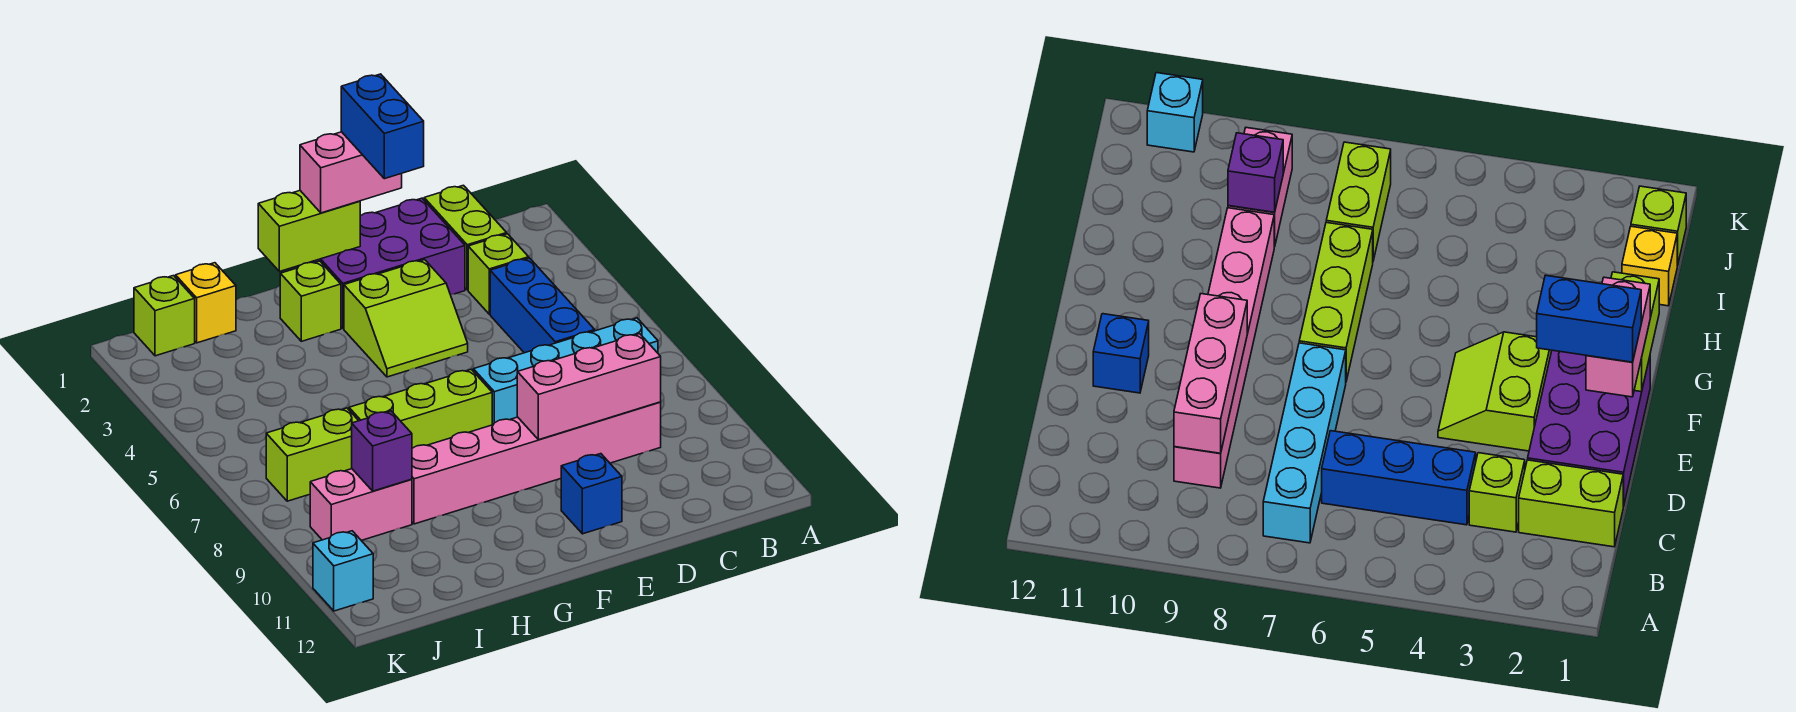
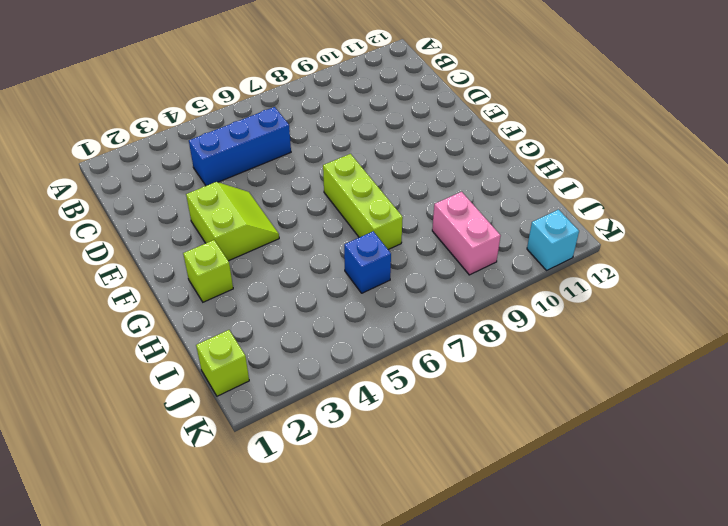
blue 1x1 brick [344,231,391,293] -> blue 1x1 brick moved to [561,454,622,534]
none -> cyan 1x4 brick [473,318,658,425]
none -> lime 1x2 brick [424,185,507,290]
none -> lime 1x1 brick [468,234,529,314]

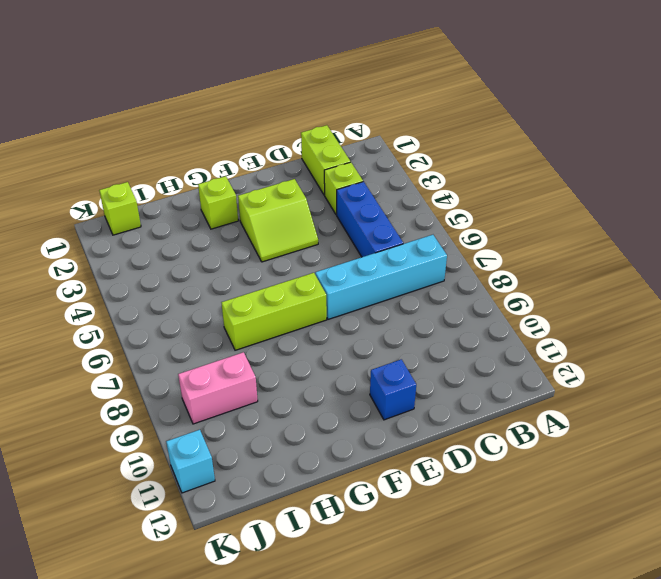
none -> pink 1x6 brick [412,402,661,524]
none -> purple 2x3 brick [309,198,465,328]
none -> yellow 1x1 brick [176,263,236,343]

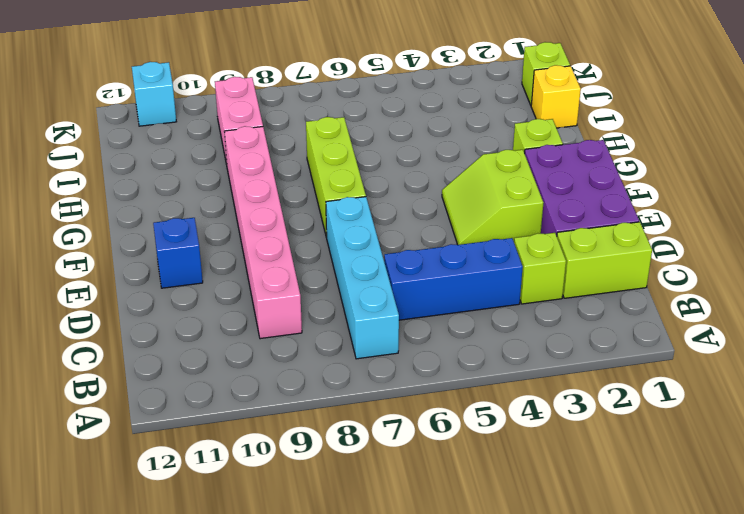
none -> lime 1x2 brick [266,408,358,501]
none -> pink 1x3 brick [517,334,661,440]
none -> lime 1x2 brick [258,191,360,272]

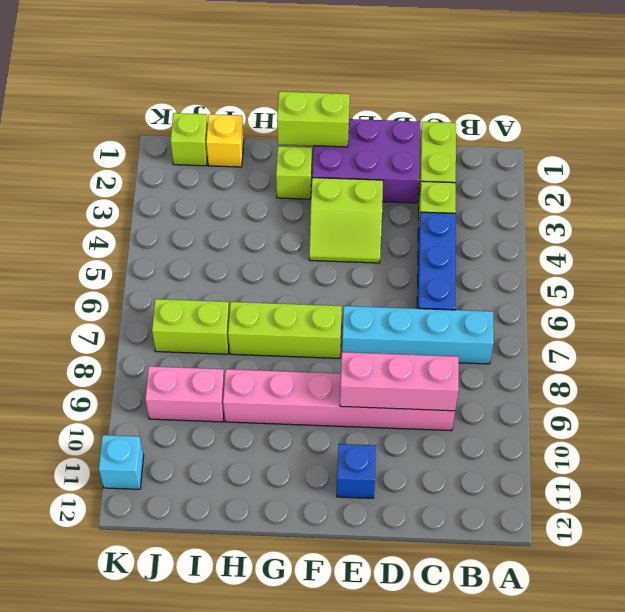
none -> purple 1x1 brick [352,411,412,491]
none -> pink 1x2 brick [300,132,402,213]
none -> blue 1x2 brick [341,74,424,179]

